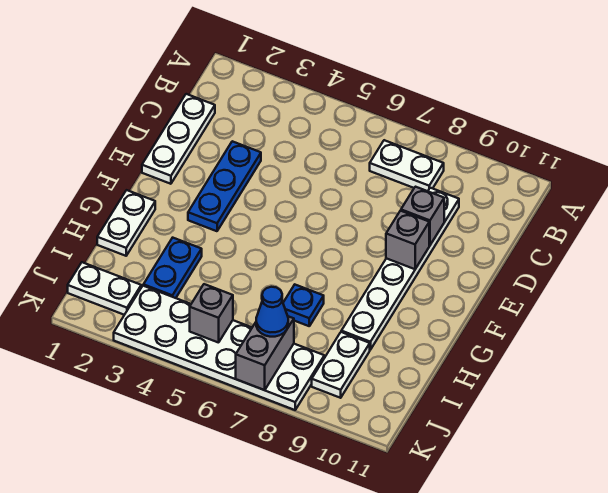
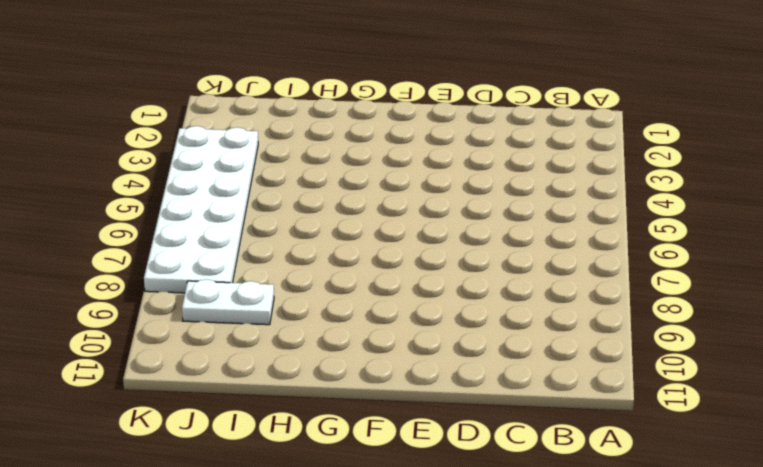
none -> white 1x2 plate [370,140,444,191]
none -> white 1x3 plate [142,94,215,184]
none -> white 1x6 plate [341,188,459,350]

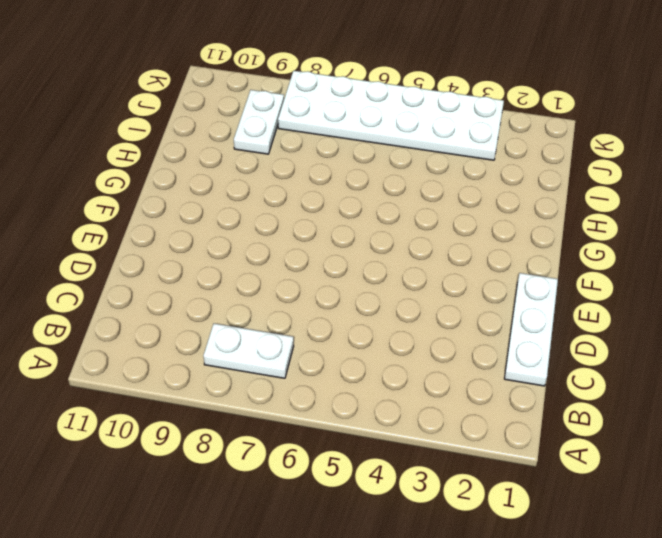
none -> white 1x6 plate [341,188,459,350]
none -> blue 1x3 plate [188,141,261,231]
none -> white 1x2 plate [97,190,155,256]

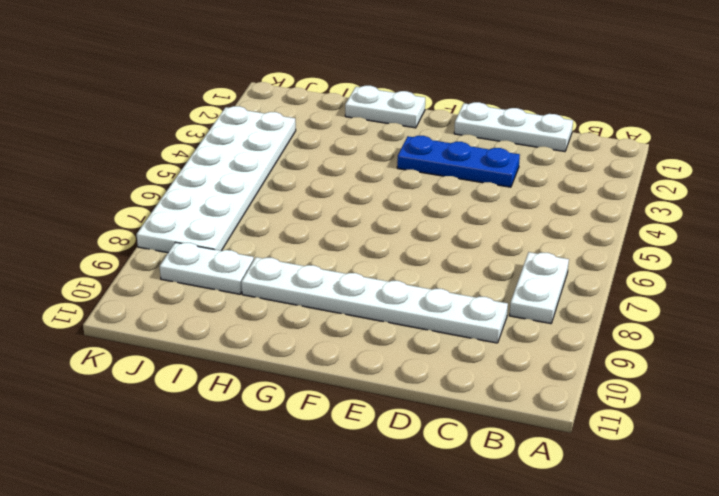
none -> blue 1x2 plate [143,238,202,298]
none -> blue 1x1 plate [283,285,324,326]
none -> white 1x2 plate [68,262,141,315]

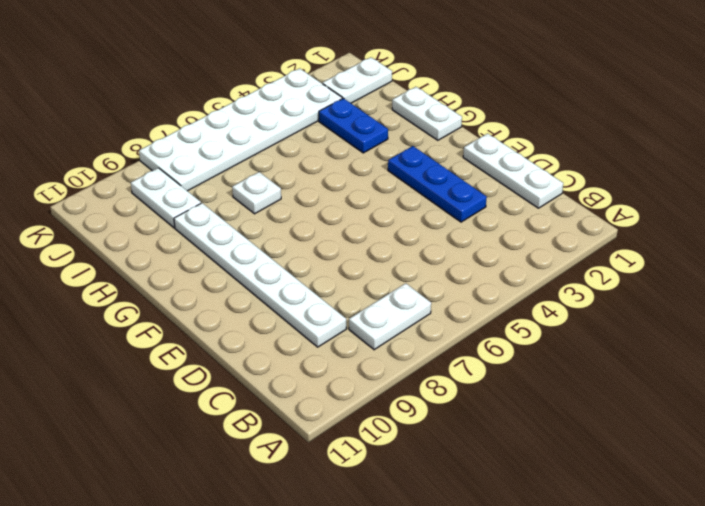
white 1x1 plate [232,172,281,214] -> blue 1x1 plate [283,285,324,326]
none -> grey 1x1 brick [401,187,444,245]
none -> grey 1x1 brick [386,211,429,269]
none -> grey 1x1 brick [190,284,233,343]

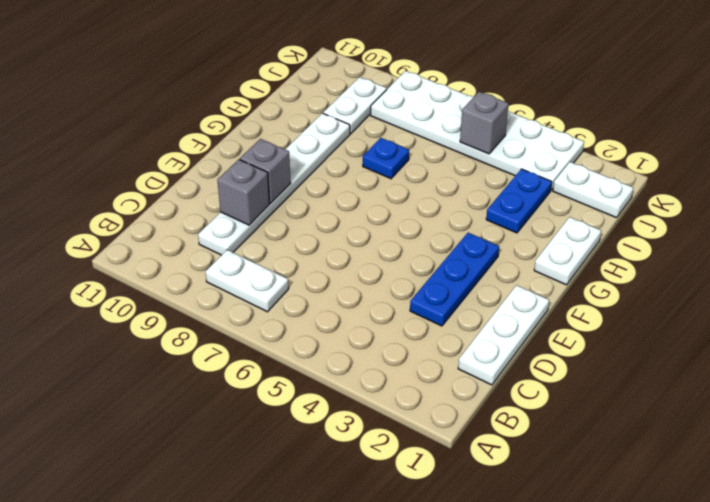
none -> grey 1x2 brick [236,316,294,390]
none -> blue 1x1 cone [256,287,288,337]

